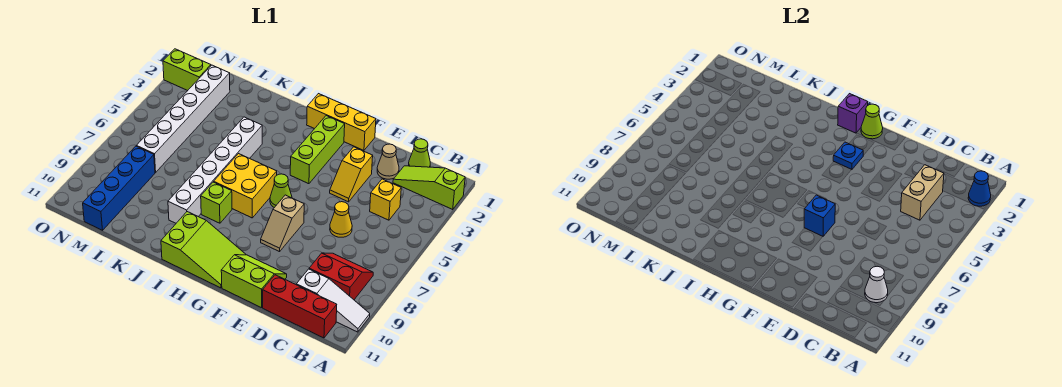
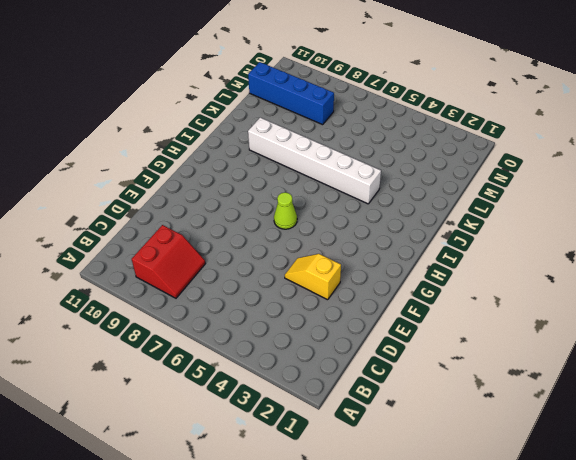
none -> lime 1x3 slope [393,166,465,209]
none -> white 1x3 slope [296,269,370,332]
none -> red 1x3 brick [263,275,337,338]

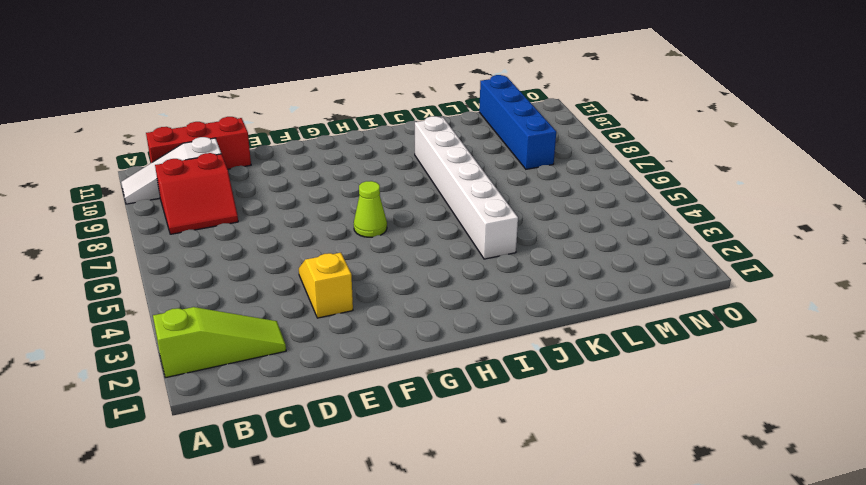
none -> lime 1x1 cone [409,139,430,167]
none -> yellow 1x1 brick [370,179,401,220]
none -> tan 1x1 cone [377,144,399,179]

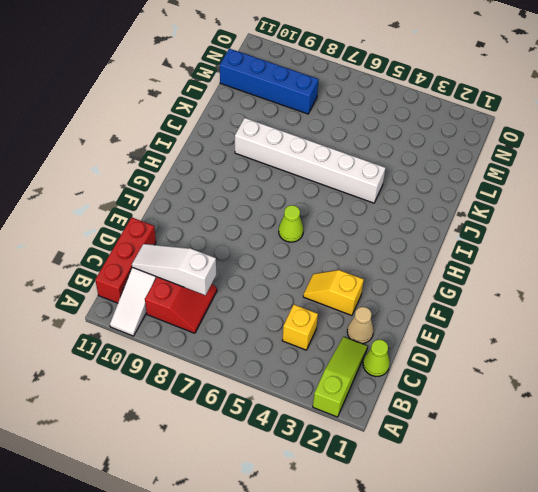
white 1x3 slope [132,244,216,295] -> none
none -> yellow 1x1 cone [330,202,352,237]
none -> lime 2x2 slope [221,255,287,308]
none -> yellow 1x3 brick [307,94,376,150]

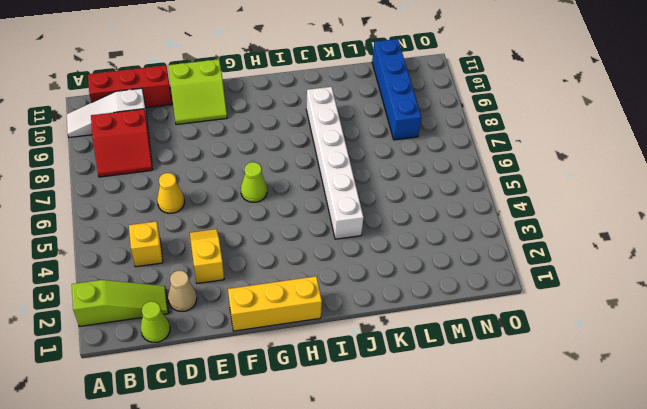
none -> tan 1x2 slope [261,195,304,252]
none -> lime 1x3 brick [290,116,345,184]
none -> lime 2x3 slope [161,212,246,288]

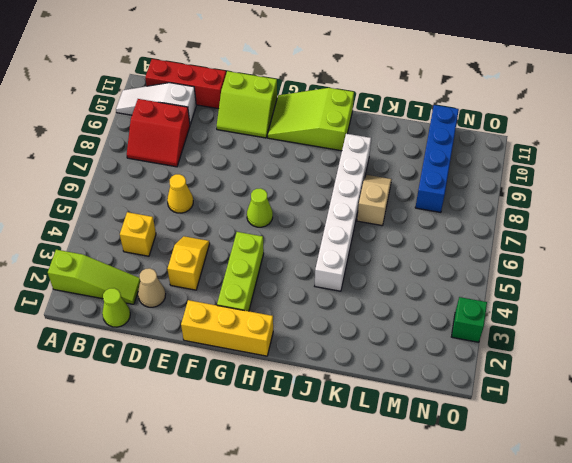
tan 1x2 slope [357,175,392,226] -> tan 1x2 slope moved to [261,195,304,252]
green 1x1 brick [451,297,487,342] -> none
none -> yellow 2x2 brick [214,154,277,218]
none -> lime 1x1 brick [201,182,232,223]
none -> white 1x6 brick [136,65,230,173]

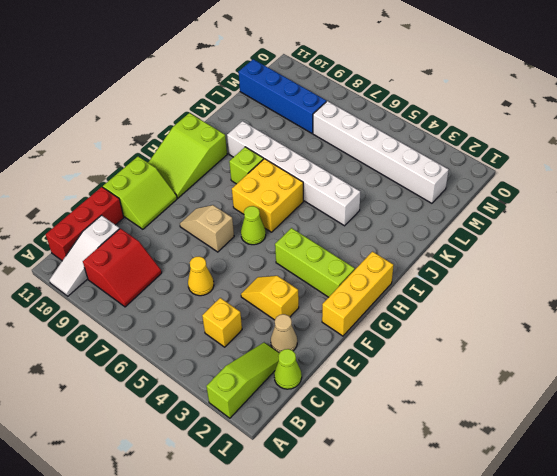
none -> lime 1x2 brick [163,49,211,91]
none -> blue 1x1 cone [968,171,991,206]
none -> white 1x1 cone [865,266,888,303]

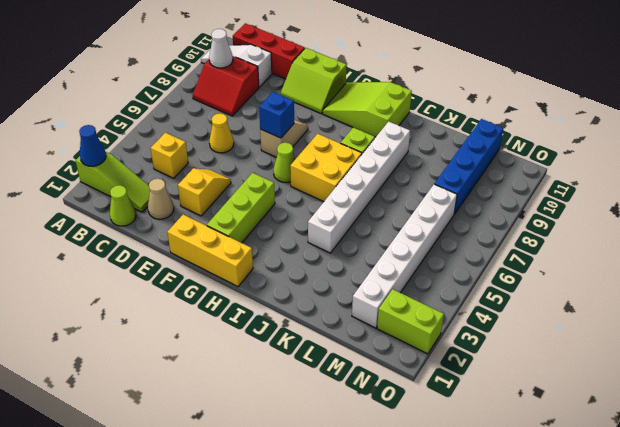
none -> tan 1x2 brick [901,165,944,220]
none -> lime 1x1 cone [861,104,883,139]
none -> blue 1x1 plate [833,142,863,170]

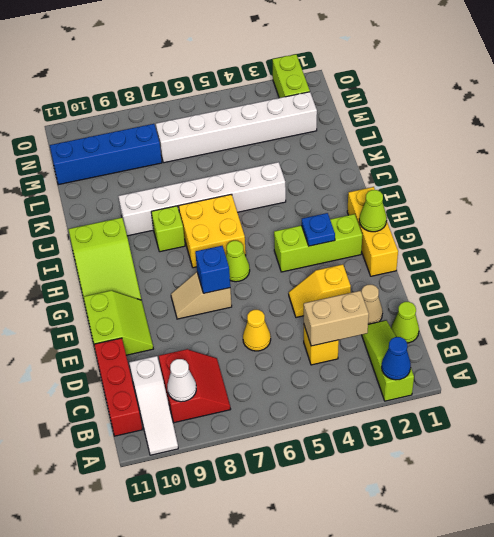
none -> purple 1x1 brick [838,94,868,133]

